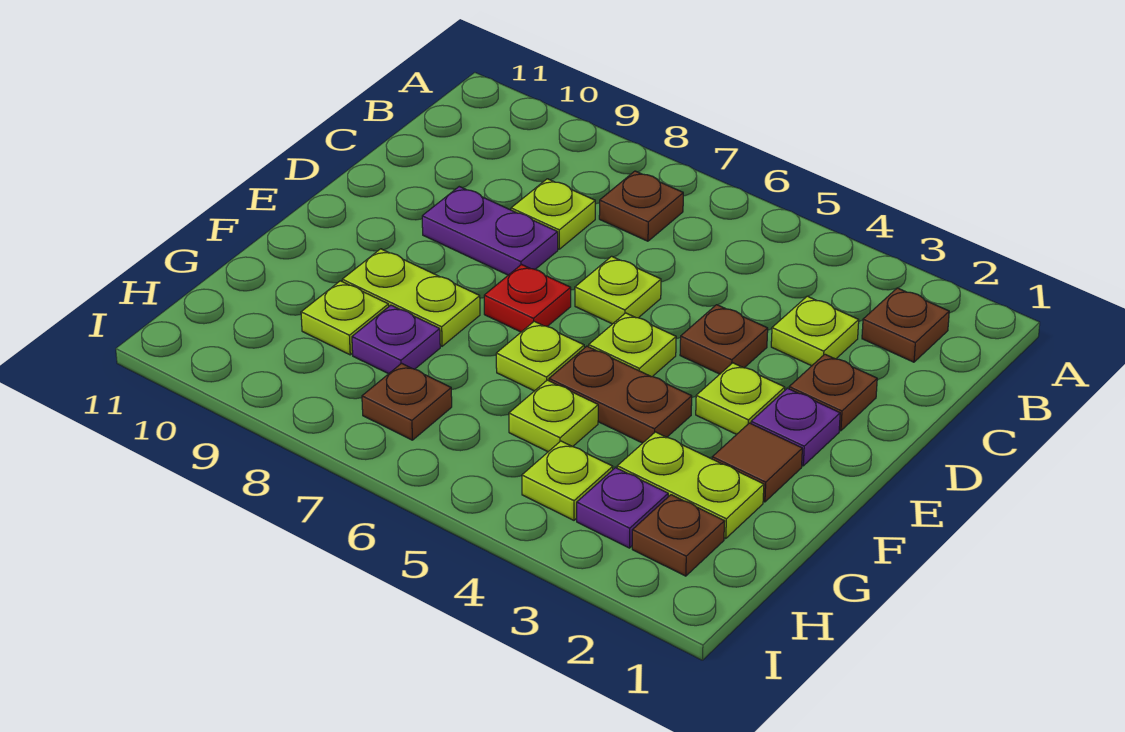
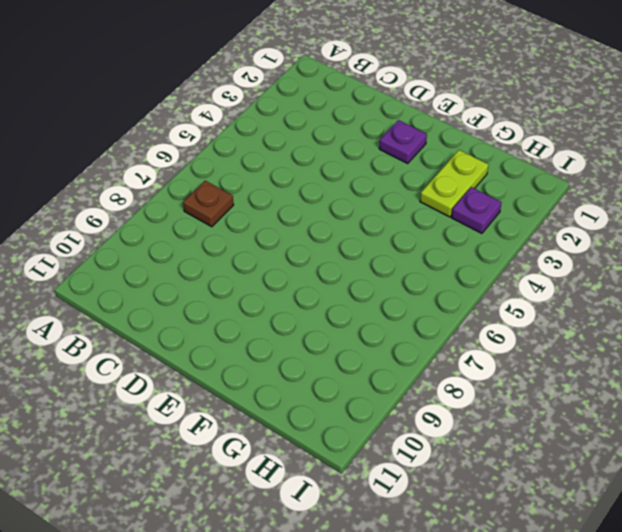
none -> brown 1x1 plate [862,288,949,362]
none -> lime 1x1 plate [771,296,859,366]
none -> lime 1x1 plate [511,179,595,249]

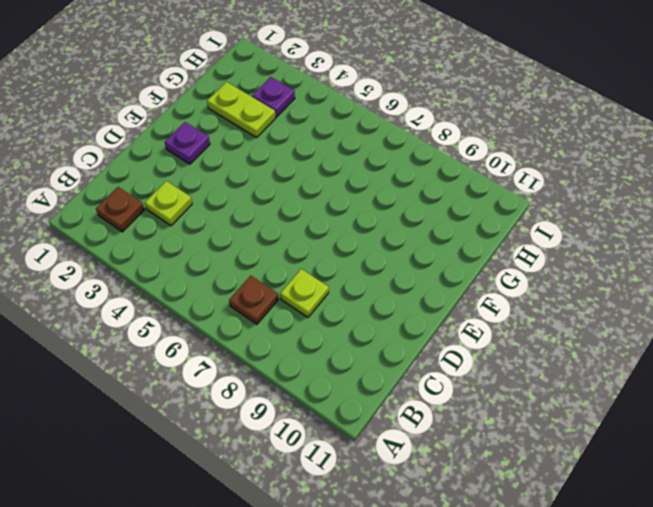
none -> brown 1x1 plate [789,354,877,431]
none -> brown 1x1 plate [680,305,768,374]
none -> lime 1x1 plate [575,256,661,324]

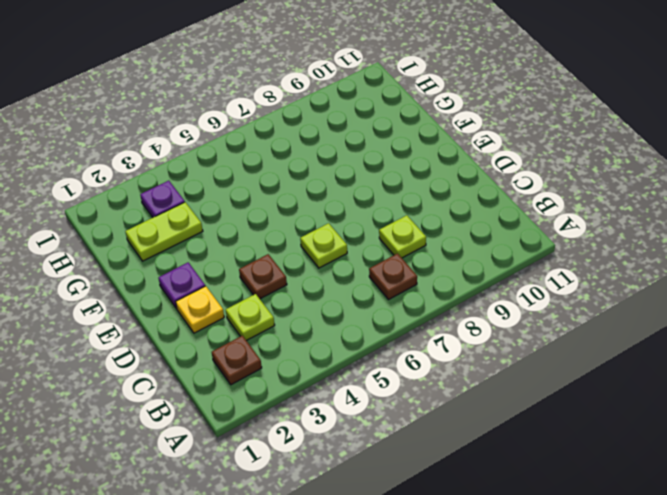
yellow 1x1 plate [176,286,224,333] -> brown 1x1 plate [789,354,877,431]
none -> purple 1x2 plate [422,187,558,275]
none -> lime 1x1 plate [696,363,785,434]
none -> lime 1x1 plate [589,313,676,377]

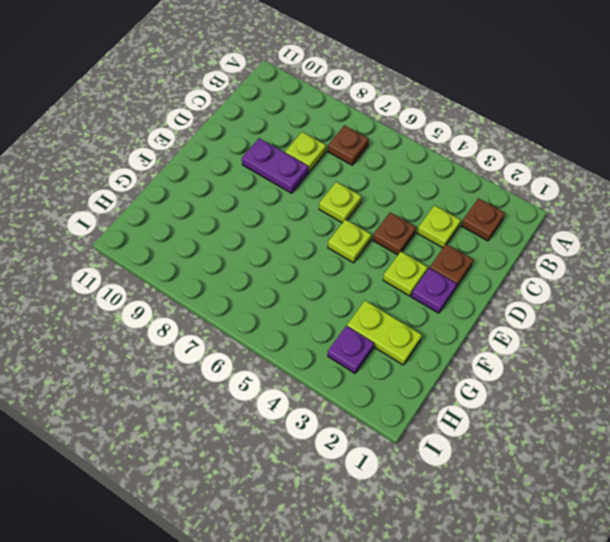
none -> red 1x1 plate [484,265,571,332]
none -> brown 1x1 tile [712,423,802,502]
none -> brown 1x2 plate [549,346,692,443]

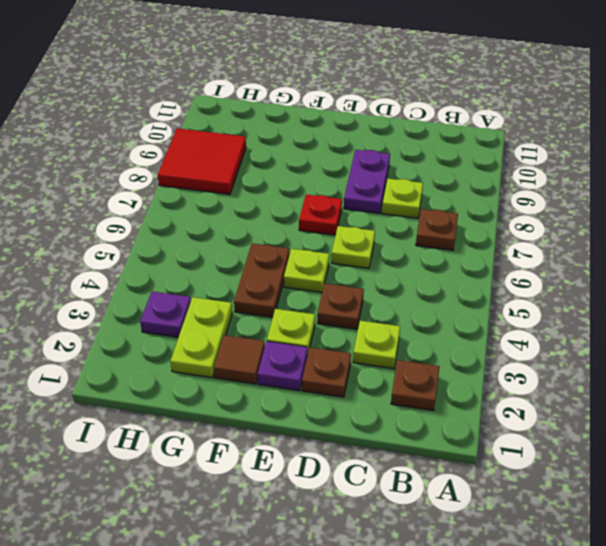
red 2x2 tile [158,128,246,194] -> none
none -> lime 1x1 plate [496,321,584,391]
none -> lime 1x2 plate [342,249,480,346]
none -> lime 1x1 plate [509,380,598,452]

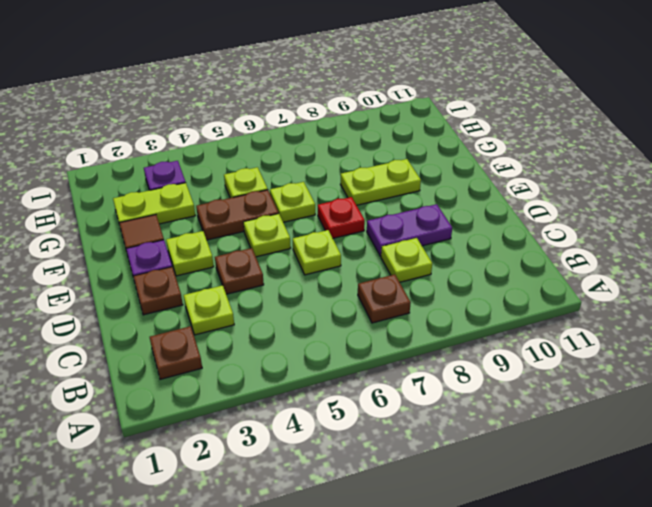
none -> purple 1x1 plate [352,305,440,374]
none -> lime 1x1 plate [301,281,389,355]
none -> brown 1x1 plate [632,495,725,576]

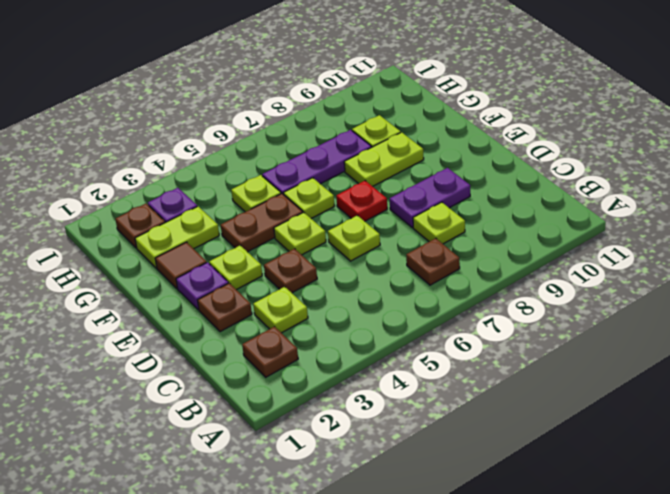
purple 1x3 plate [262,130,372,195] -> purple 1x1 plate [352,305,440,374]
none -> lime 1x1 plate [522,441,613,520]
none -> brown 1x1 plate [362,363,452,440]

